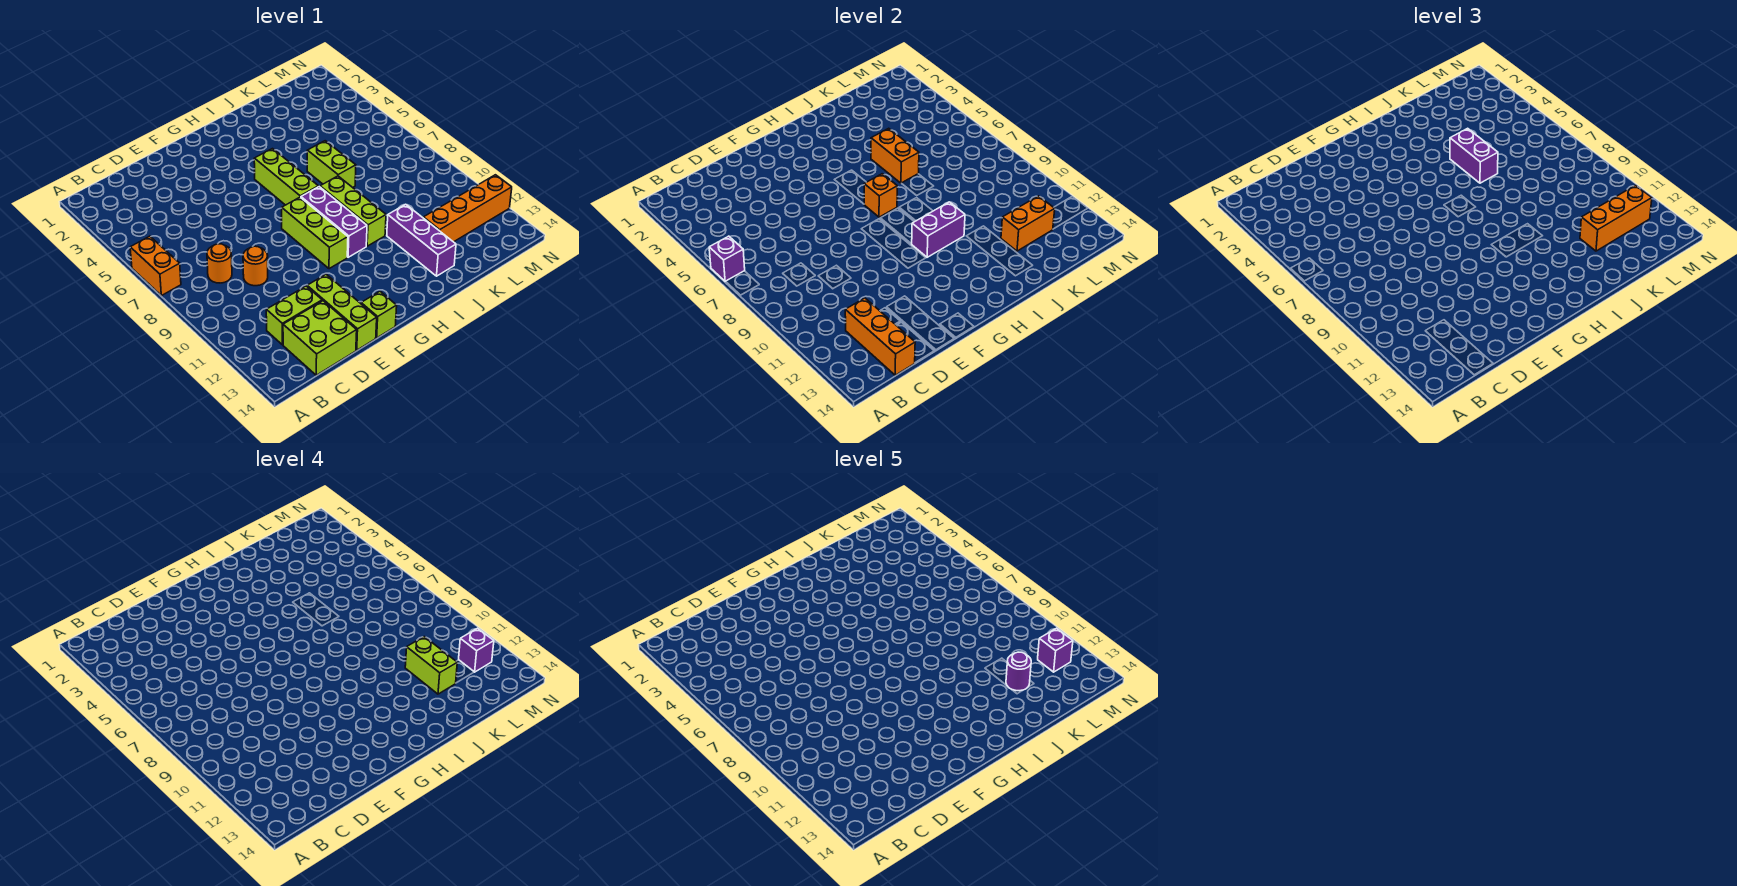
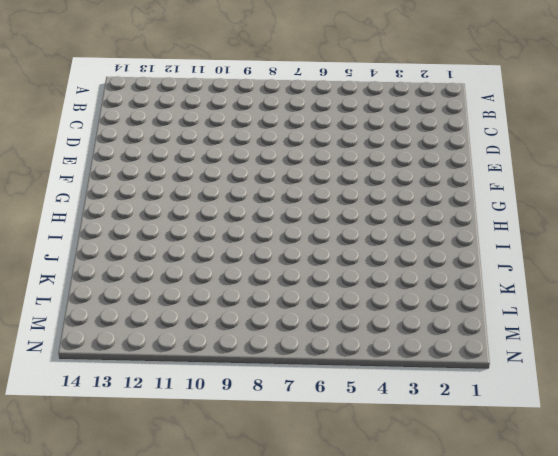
none -> orange 1x2 brick [130,236,181,296]
none -> orange 1x1 round brick [207,244,232,283]
none -> lime 1x2 brick [266,286,322,345]

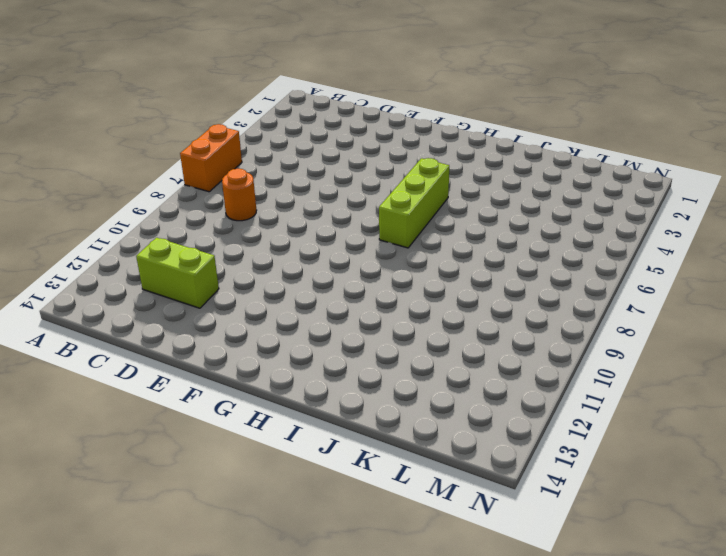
none -> lime 2x2 brick [283,301,357,375]
none -> orange 1x1 round brick [243,246,268,286]
none -> lime 1x3 brick [307,274,377,350]

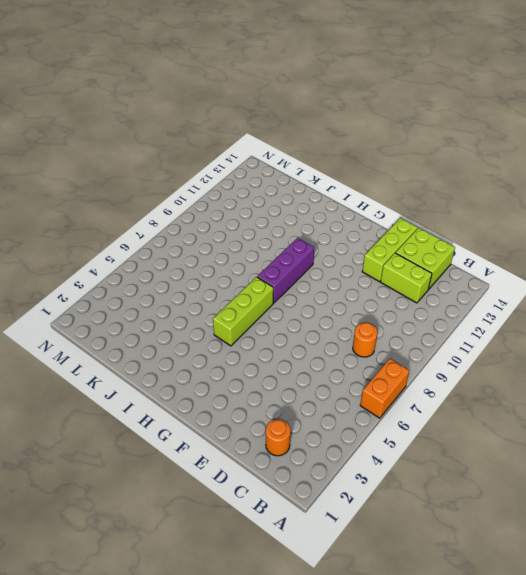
orange 1x1 round brick [266,419,291,456] -> orange 1x1 round brick moved to [243,246,268,286]
none -> lime 1x1 brick [361,291,397,338]
none -> lime 1x3 brick [282,197,348,269]
none -> lime 1x3 brick [320,176,386,246]

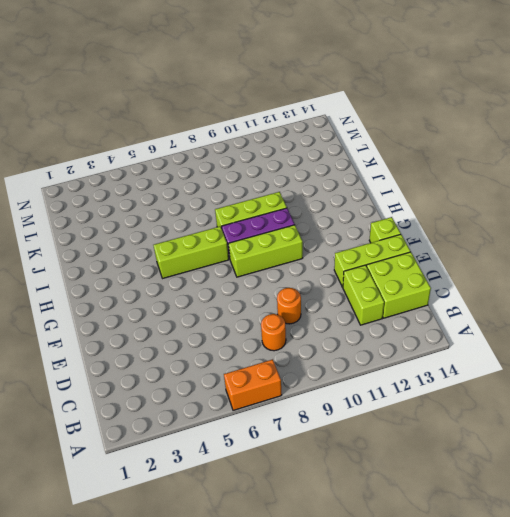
none -> lime 1x2 brick [307,141,356,187]
none -> purple 1x3 brick [387,204,456,276]
none -> orange 1x4 brick [423,175,512,242]

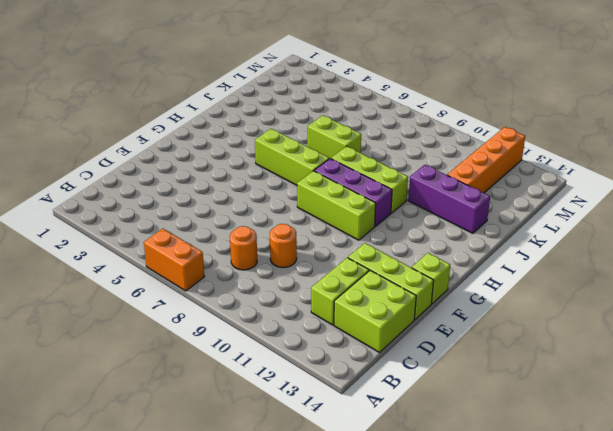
none -> purple 1x1 brick [709,236,745,281]
none -> orange 1x3 brick [845,298,915,375]
none -> orange 1x1 brick [864,174,897,217]

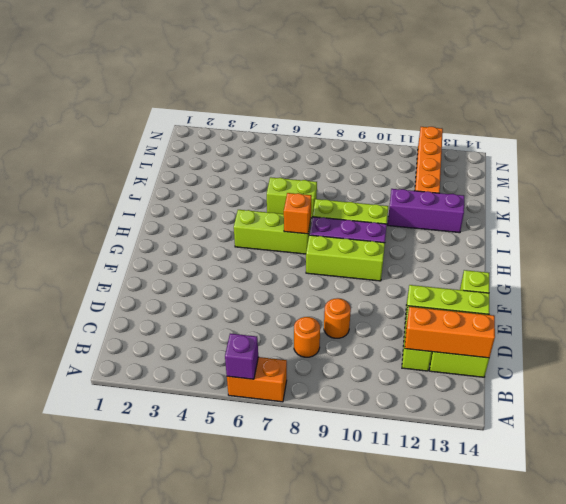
none -> purple 1x2 brick [912,202,965,257]
none -> orange 1x2 brick [871,128,919,183]
none -> orange 1x2 brick [1001,196,1055,251]

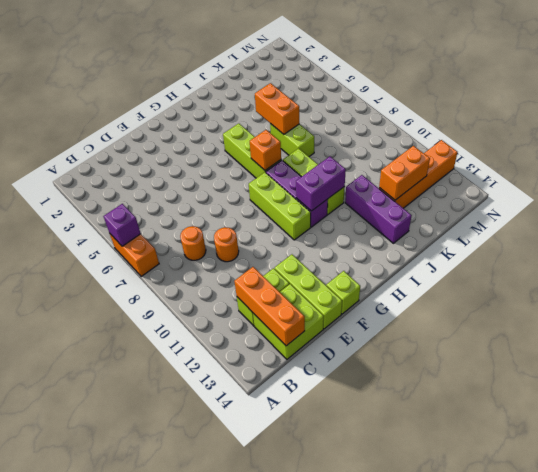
none -> purple 1x2 brick [1450,128,1498,183]
none -> orange 1x3 brick [1580,185,1652,251]
none -> lime 1x2 brick [405,637,457,694]

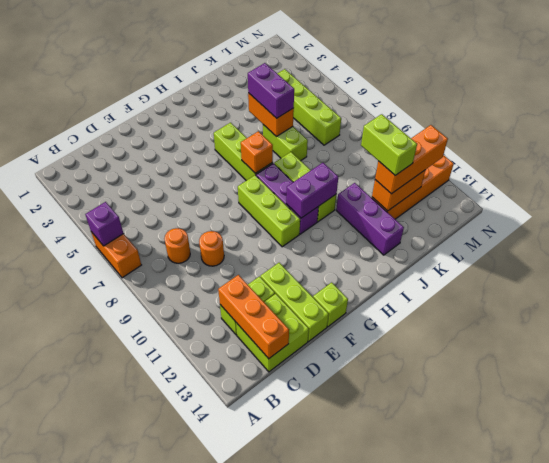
lime 1x4 brick [277,69,341,145] -> none
none -> purple 1x1 brick [459,628,494,672]
none -> purple 1x1 round brick [1006,652,1031,691]
none -> purple 1x1 brick [1038,628,1073,672]

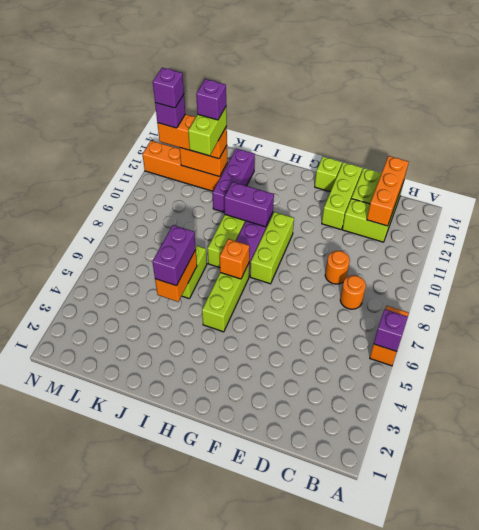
purple 1x1 brick [196,79,226,120] -> purple 1x1 round brick [1006,652,1031,691]

